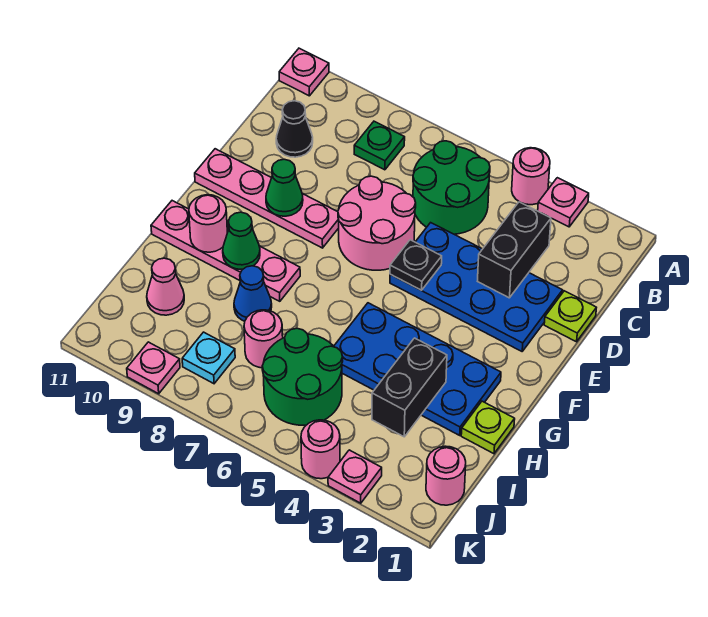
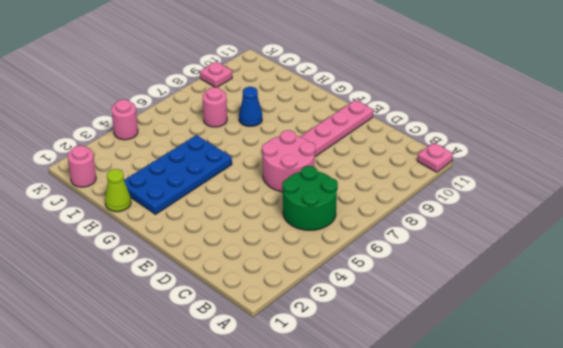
lime 1x1 cone [105,169,131,212] -> lime 1x1 plate [461,401,515,454]
none -> pink 1x1 plate [538,178,589,227]
none -> pink 1x1 round brick [512,148,550,205]
none -> green 1x1 plate [354,121,405,170]

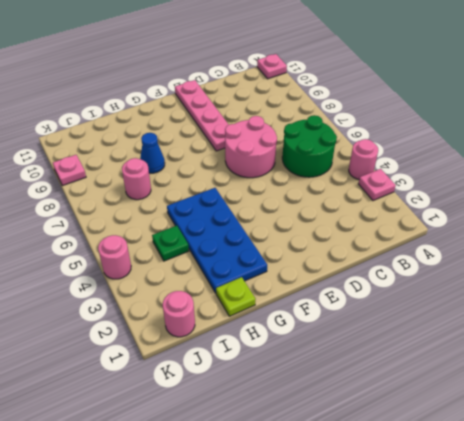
green 1x1 plate [152,226,189,261] -> green 1x1 plate moved to [354,121,405,170]
none -> black 1x1 cone [276,101,313,157]
none -> lime 1x1 plate [544,291,596,342]
none -> blue 2x4 plate [390,223,563,351]

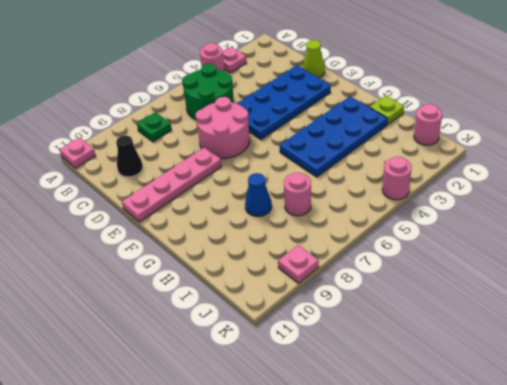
lime 1x1 cone [302,40,325,78] -> lime 1x1 plate [544,291,596,342]
none -> pink 1x4 plate [151,201,300,301]
none -> green 2x2 round brick [262,328,343,425]
none -> pink 1x1 cone [147,258,184,315]

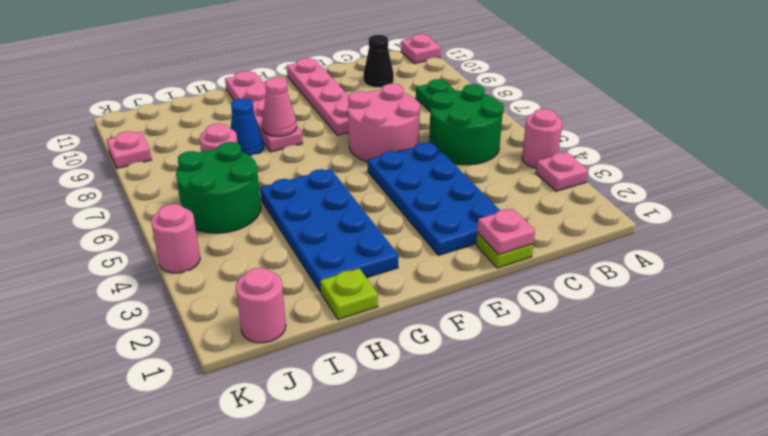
pink 1x1 plate [477,209,535,255] -> pink 1x1 plate moved to [328,450,382,503]
pink 1x1 cone [262,77,297,136] -> pink 1x1 cone moved to [147,258,184,315]
none -> cyan 1x1 plate [182,332,235,384]
none -> black 1x2 brick [478,202,551,298]
none -> black 1x1 plate [390,240,442,290]

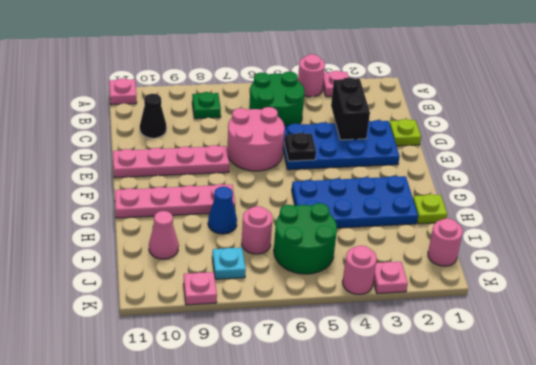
none -> green 1x1 cone [266,159,303,216]
none -> green 1x1 cone [223,212,260,269]
none -> pink 1x1 round brick [189,195,227,252]

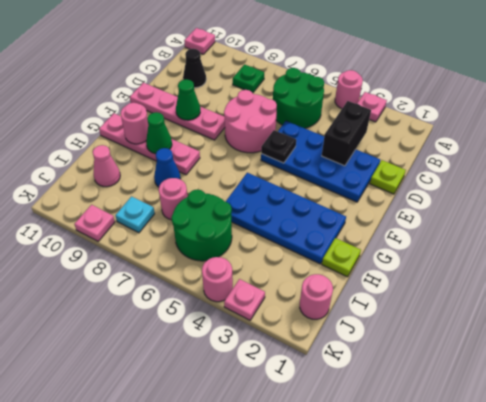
none -> black 1x2 brick [372,338,447,437]

